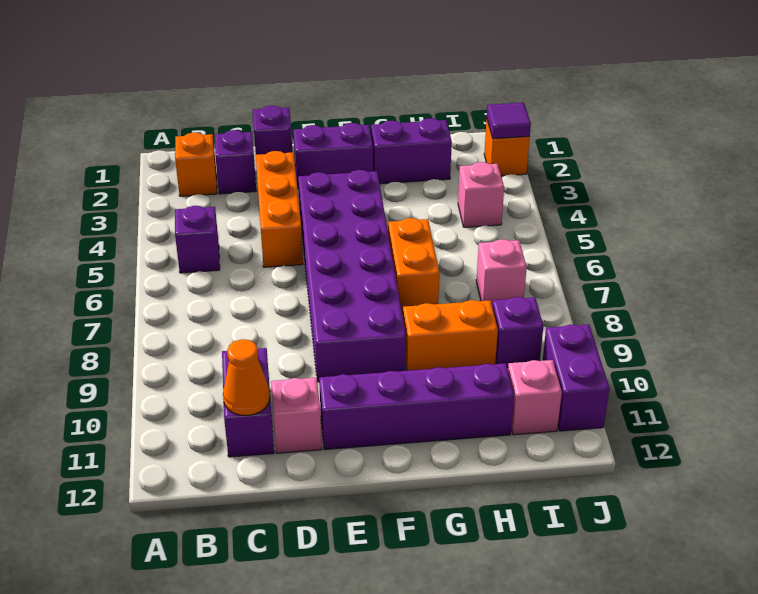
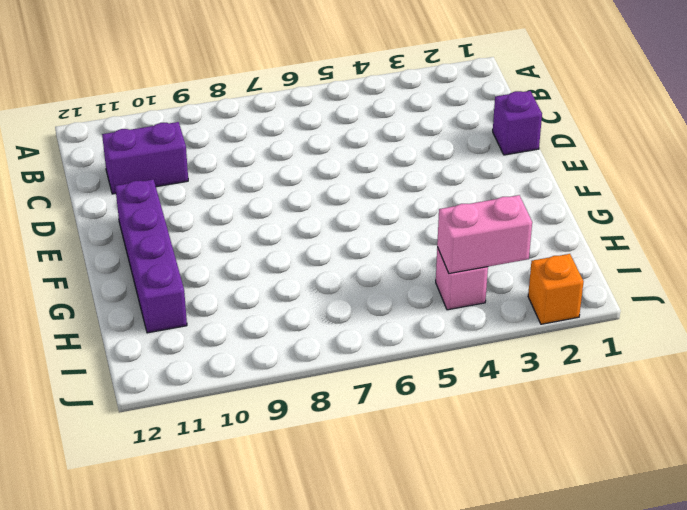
pink 1x2 brick [437,195,532,273] -> none
none -> orange 1x1 brick [175,133,217,196]
none -> purple 1x1 brick [175,206,220,273]
none -> purple 1x1 brick [215,130,256,194]

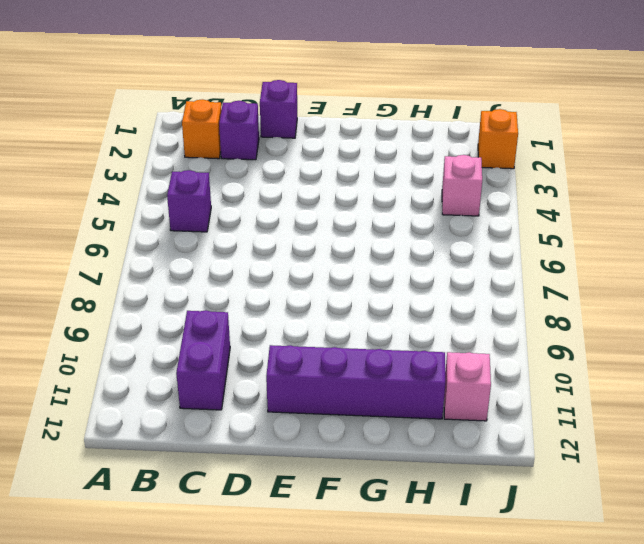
none -> orange 1x3 brick [256,151,303,267]
none -> pink 1x1 brick [271,378,322,453]
none -> purple 1x2 brick [293,123,373,189]

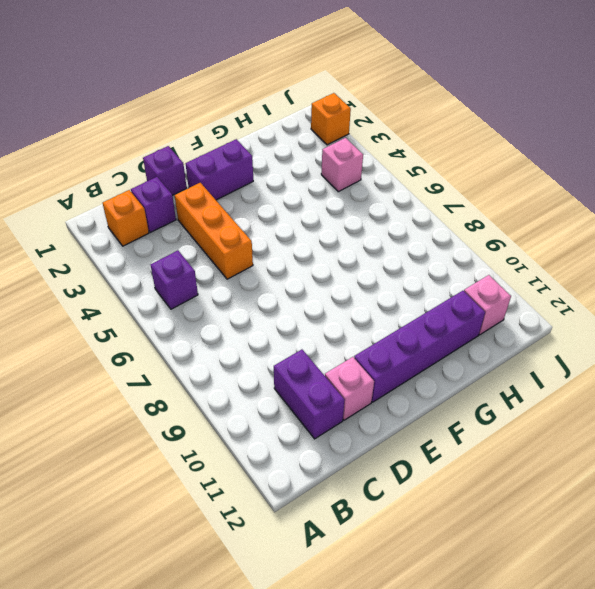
none -> purple 2x6 brick [298,170,406,382]
none -> purple 1x2 brick [371,118,452,184]
none -> orange 1x2 brick [388,218,439,314]

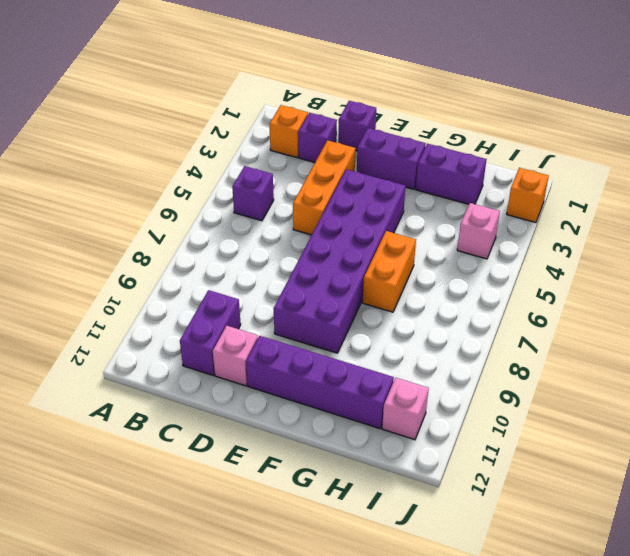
none -> orange 1x2 brick [403,300,498,371]
none -> pink 1x1 brick [476,239,527,306]
none -> purple 1x1 brick [492,297,543,368]

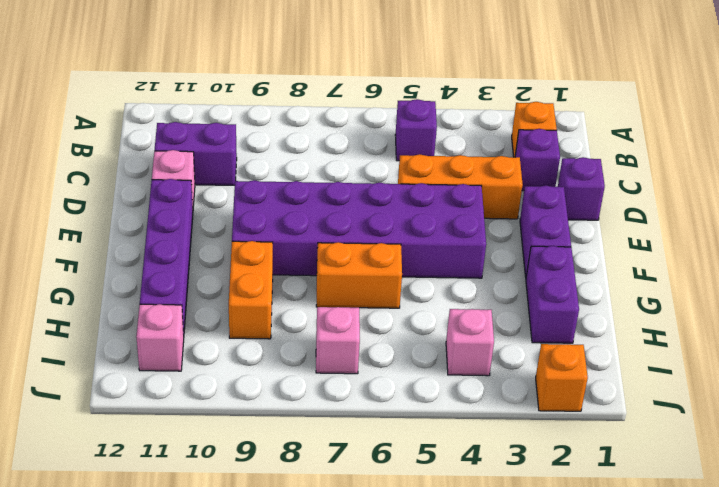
none -> purple 1x1 brick [492,297,543,368]
none -> purple 1x2 brick [543,324,609,431]
none -> orange 1x1 cone [223,339,270,416]

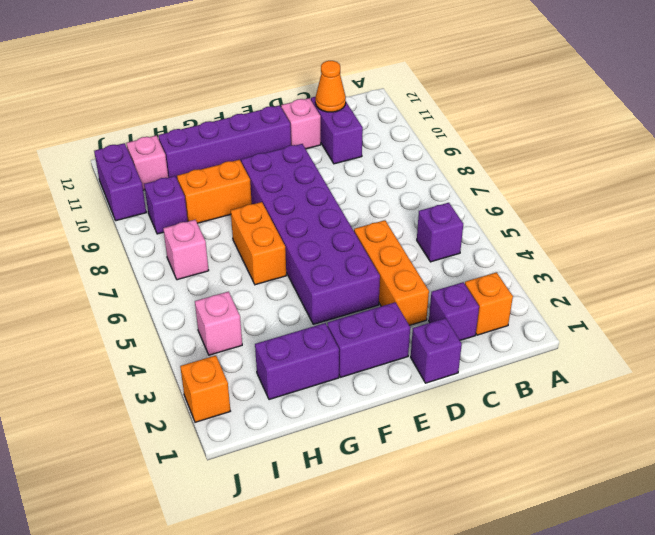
none -> purple 1x1 tile [487,103,531,139]

